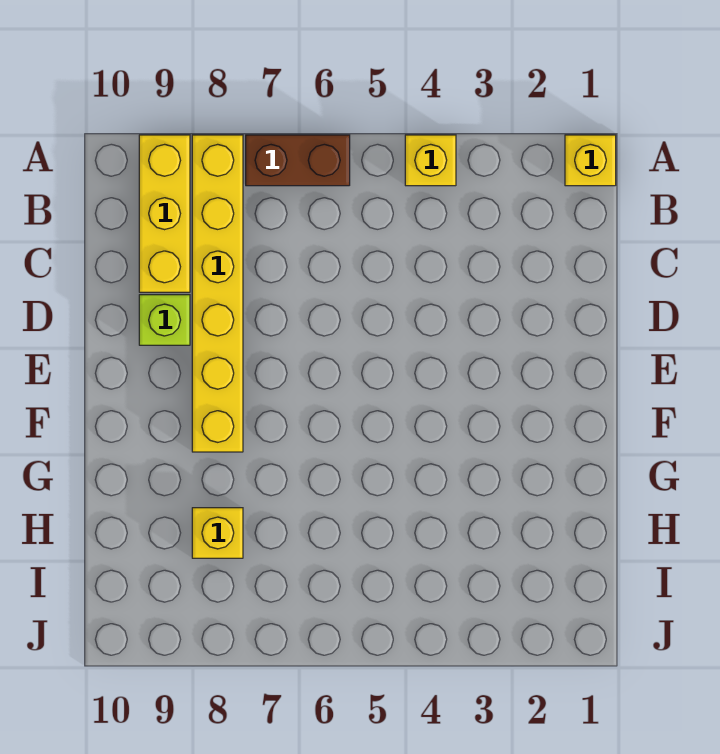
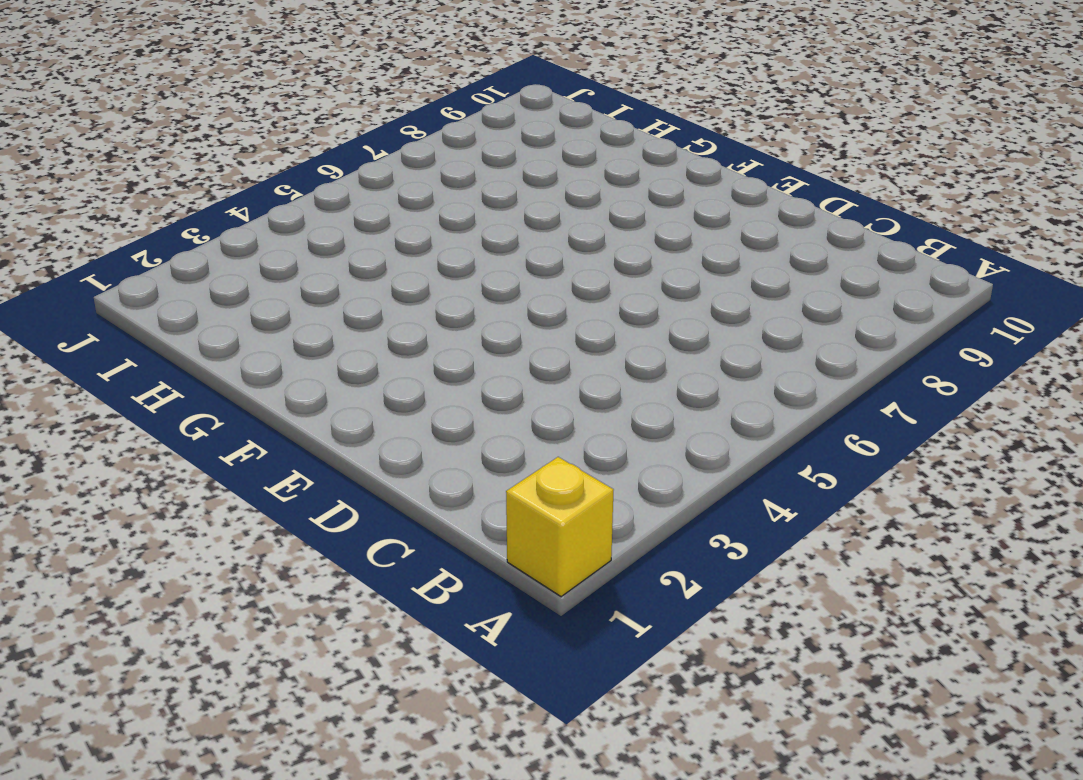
none -> yellow 1x1 brick [405,135,456,186]
none -> brown 1x2 brick [246,135,350,186]

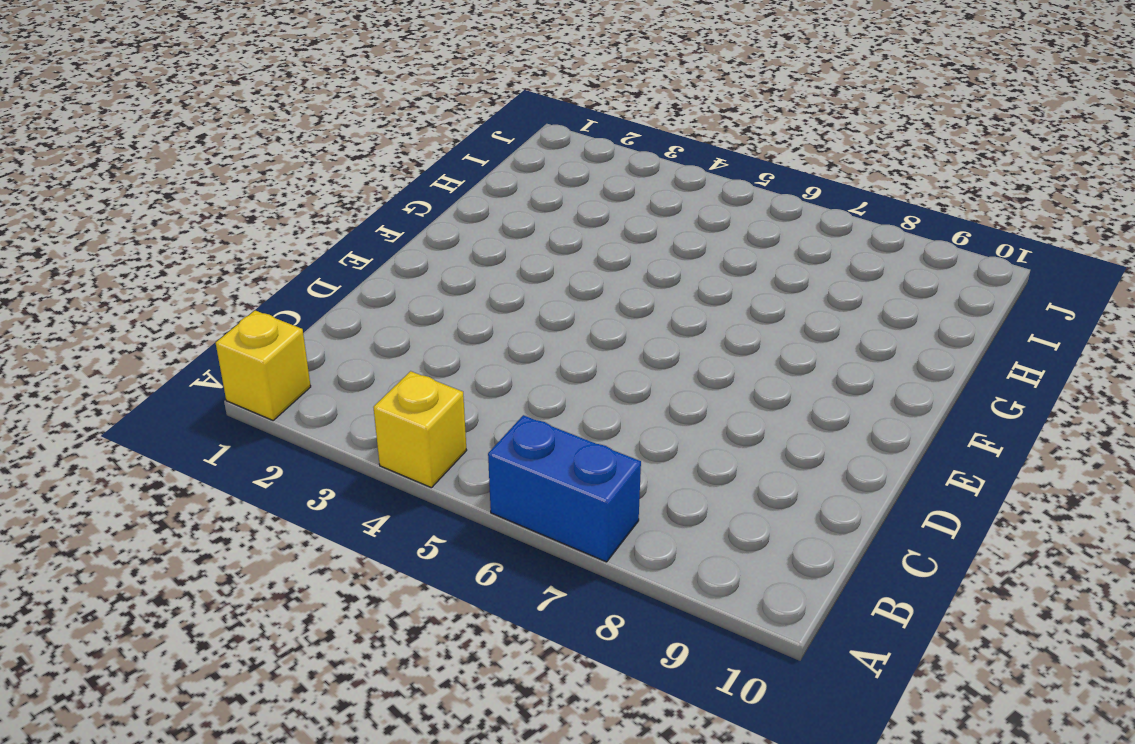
blue 1x2 brick [488,415,641,562] -> brown 1x2 brick [246,135,350,186]
none -> yellow 1x6 brick [192,135,243,452]
none -> yellow 1x3 brick [139,135,190,292]

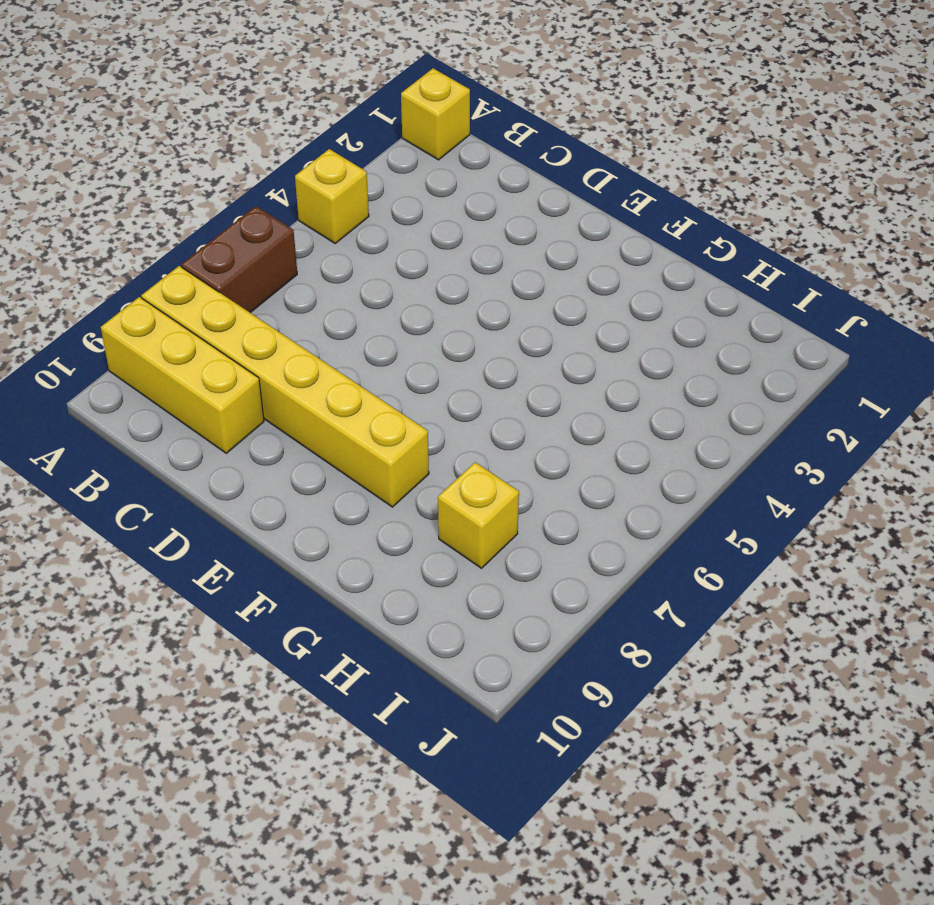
none -> lime 1x1 brick [139,295,190,345]

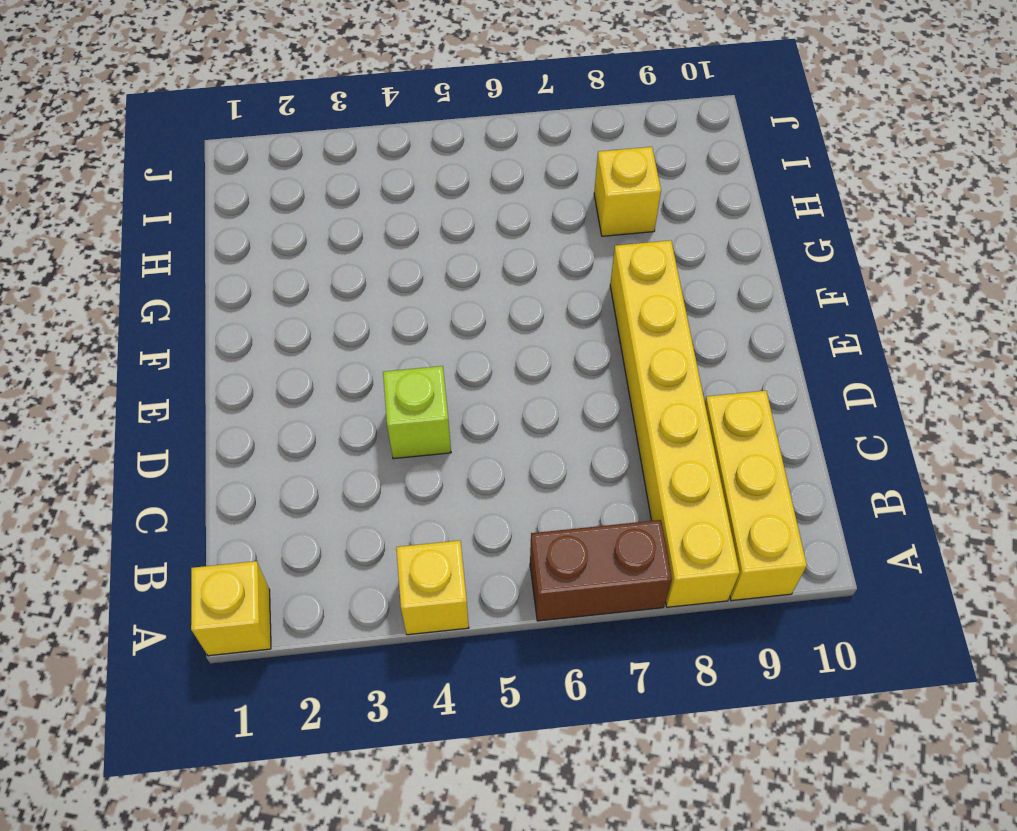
lime 1x1 brick [383,366,451,459] -> lime 1x1 brick moved to [139,295,190,345]

